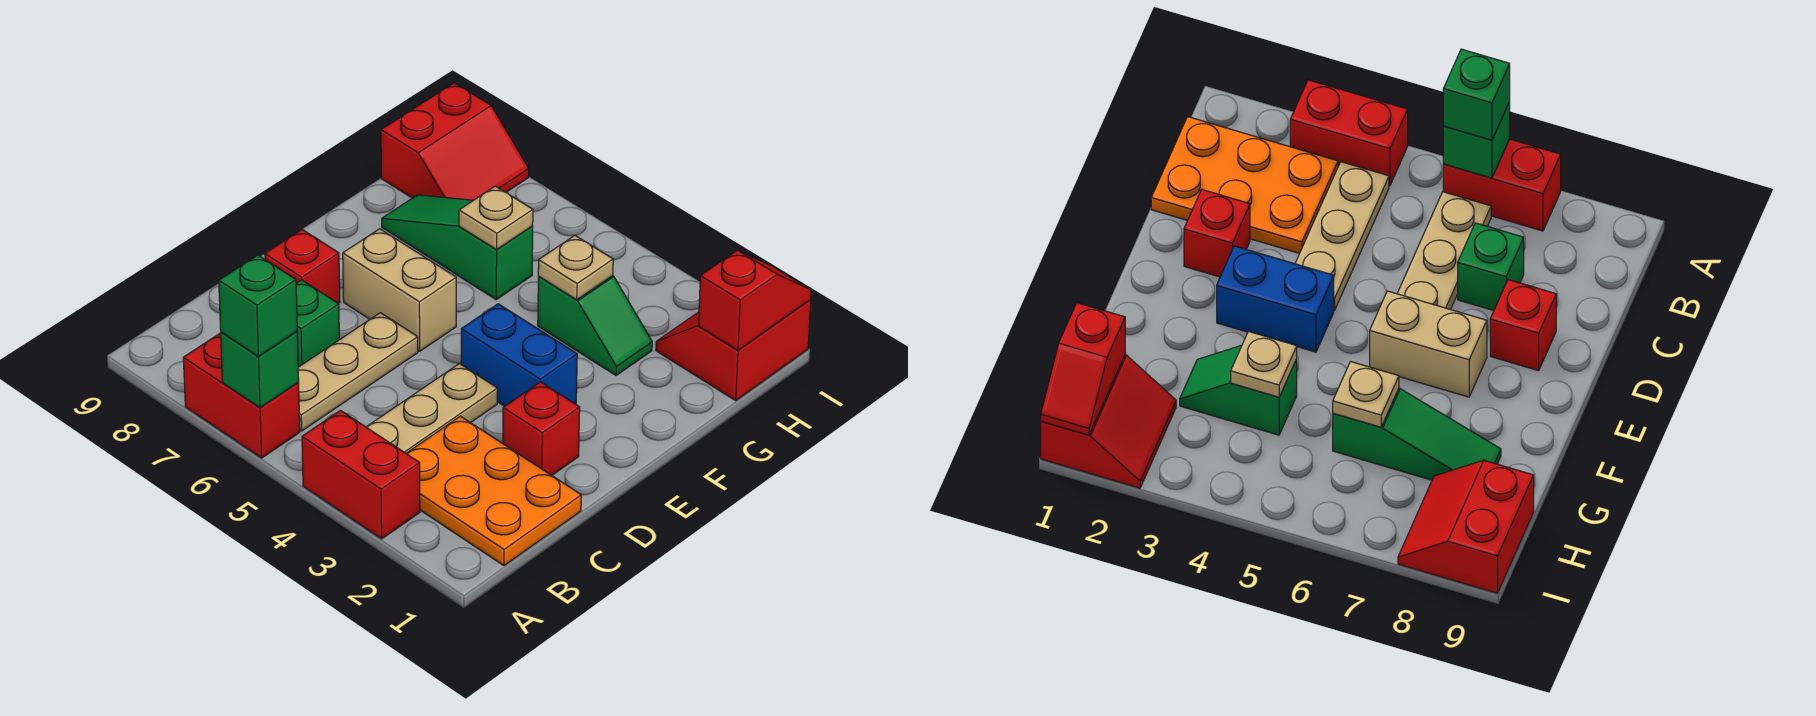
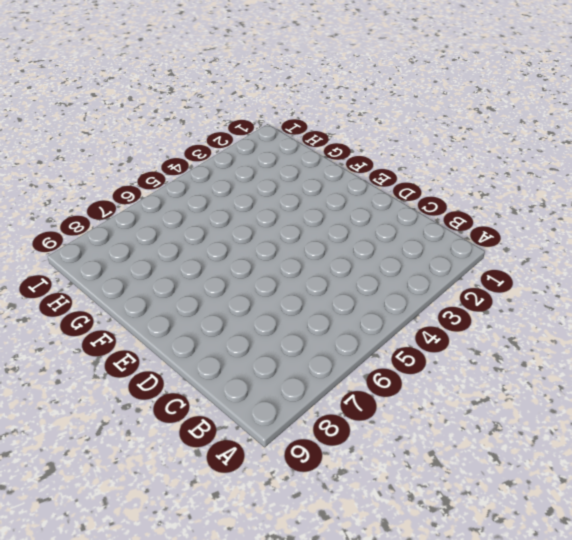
none -> red 1x2 brick [302,410,420,539]
none -> red 1x2 brick [183,333,300,458]
none -> orange 2x3 plate [406,416,581,566]

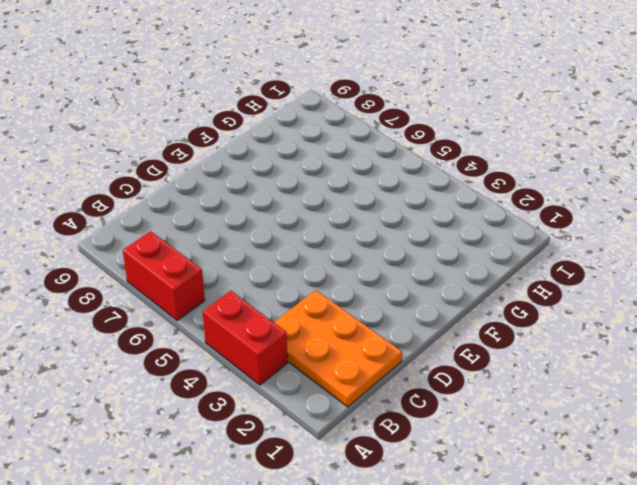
none -> tan 1x3 plate [367,364,498,453]
none -> tan 1x3 plate [298,313,418,431]
none -> green 1x1 brick [296,280,339,367]

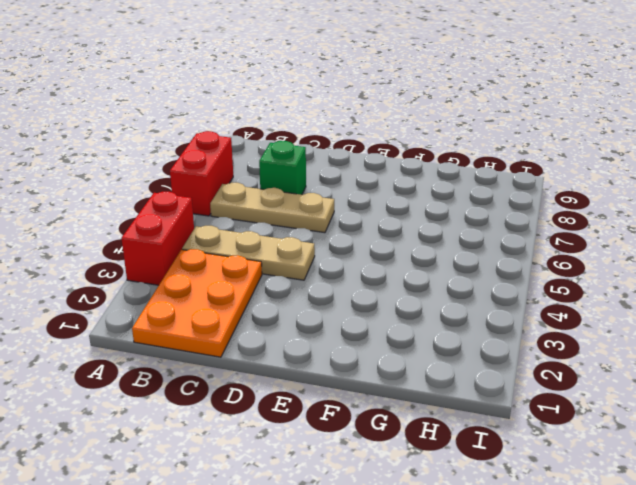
none -> red 1x1 brick [503,382,580,475]
none -> red 1x1 brick [265,230,340,303]
none -> blue 1x2 brick [461,304,577,406]

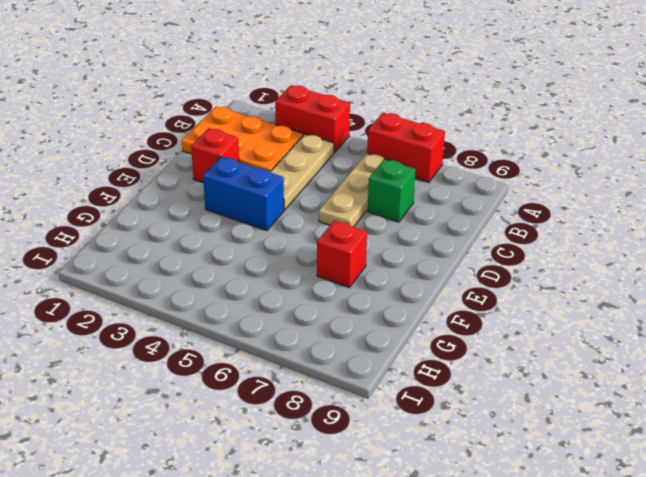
red 1x1 brick [317,220,367,288] -> red 1x1 brick moved to [265,230,340,303]
none -> tan 1x2 brick [343,229,456,351]
none -> green 1x2 slope [538,276,652,375]
none -> green 1x3 slope [382,195,533,299]

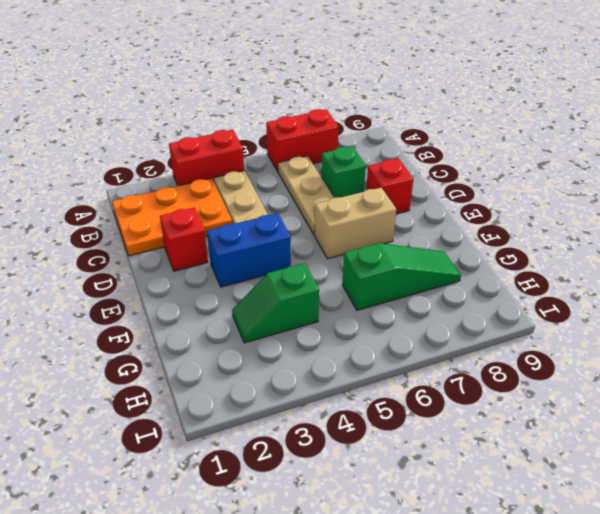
none -> red 2x2 slope [656,300,811,400]
none -> red 2x2 slope [381,83,529,200]
none -> green 1x1 brick [221,332,299,408]

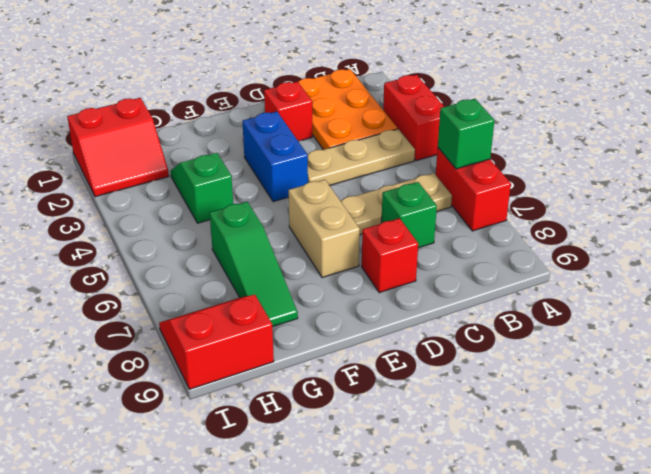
none -> tan 1x1 plate [538,235,613,300]
none -> tan 1x1 plate [459,186,533,250]
none -> red 1x2 slope [698,250,811,350]

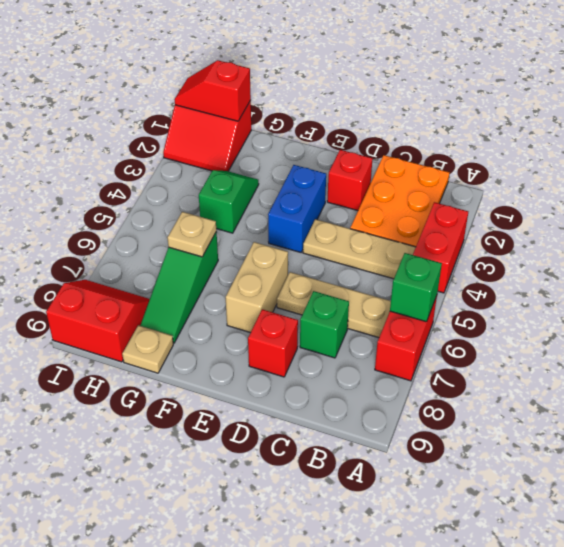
tan 1x1 plate [122,325,173,373] -> tan 1x1 plate moved to [538,235,613,300]
none -> green 1x1 brick [219,255,297,356]

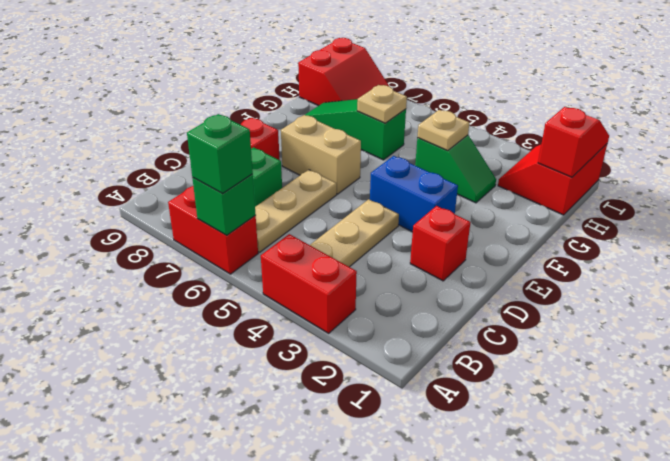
none -> orange 2x3 plate [406,416,581,566]

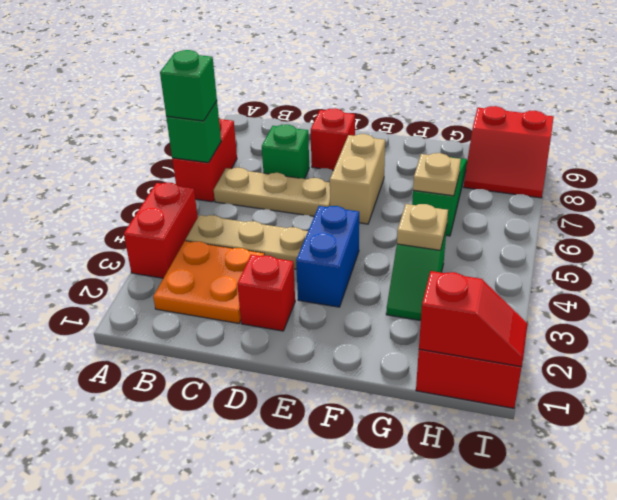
orange 2x2 plate [153,241,265,323] -> orange 2x3 plate [406,416,581,566]

